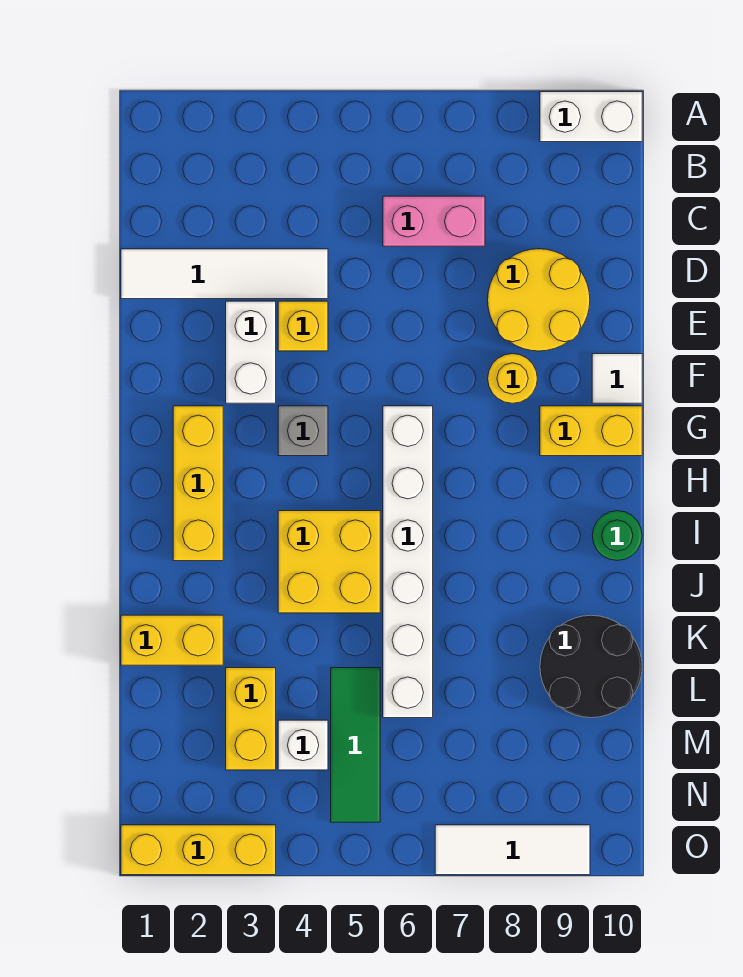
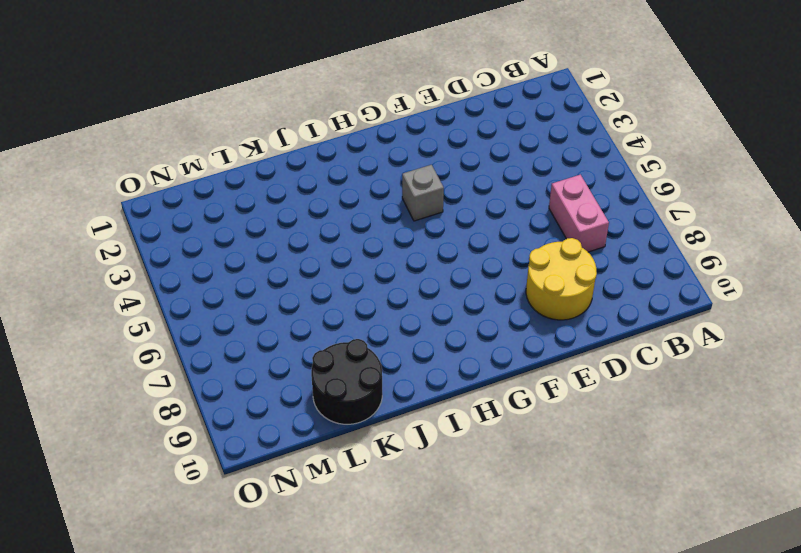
none -> white 1x2 brick [540,92,642,142]
none -> white 1x4 tile [121,249,328,299]
none -> white 1x2 brick [226,301,276,403]

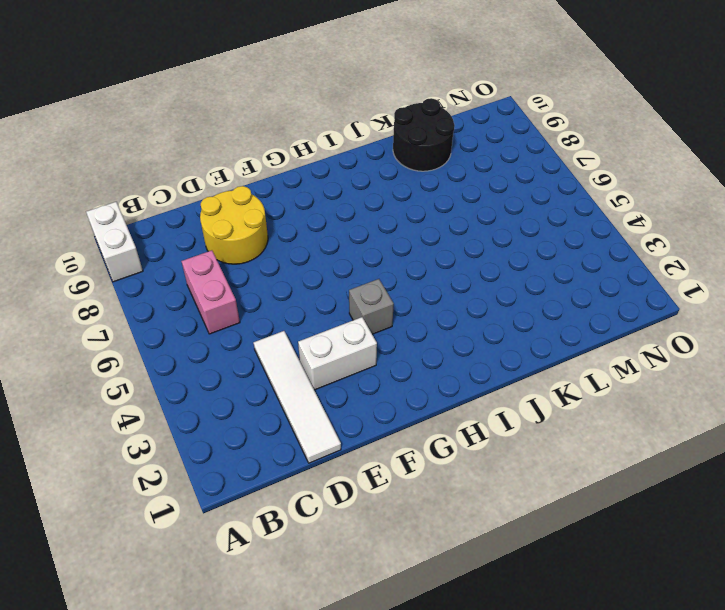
none -> yellow 1x1 brick [278,301,328,351]
none -> yellow 1x1 round brick [488,354,537,403]
none -> white 1x1 tile [592,354,642,403]

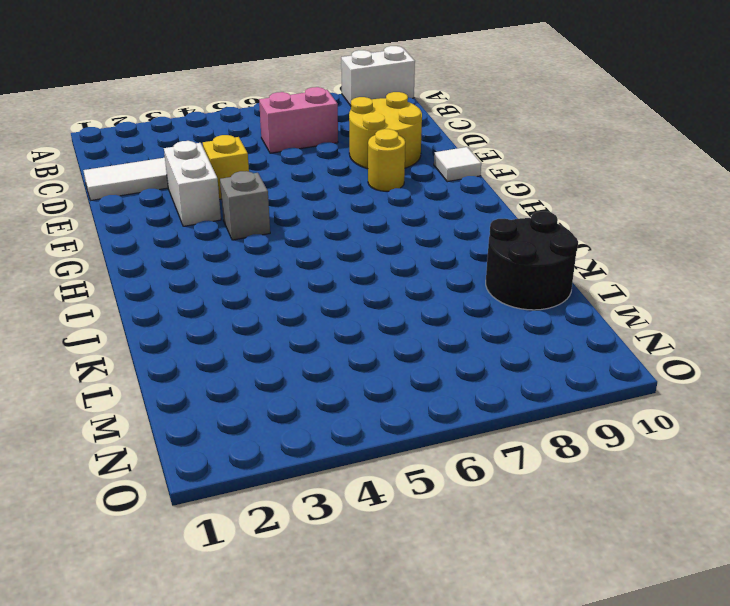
none -> yellow 1x3 brick [173,406,223,561]
none -> white 1x6 brick [383,406,433,718]
none -> yellow 1x2 brick [540,406,642,456]

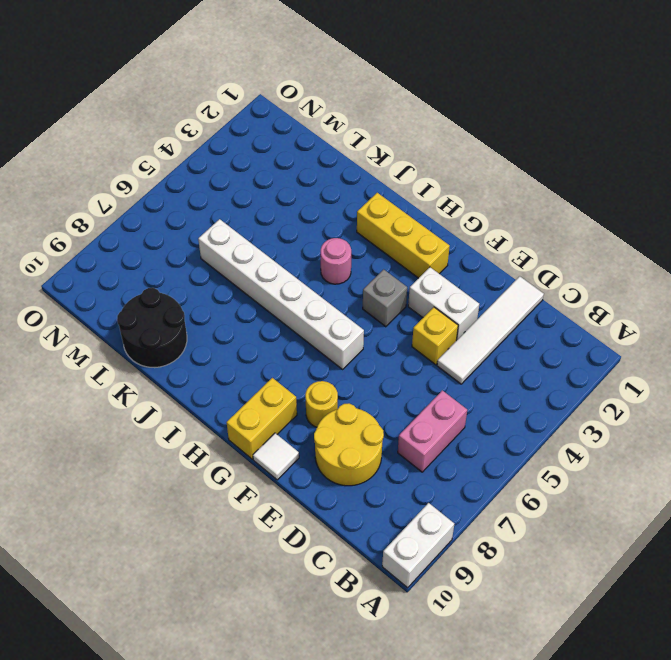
pink 1x1 round brick [321,238,351,284] -> yellow 2x2 brick [278,511,380,613]
none -> green 1x1 round brick [592,511,642,561]
none -> yellow 1x2 brick [121,615,223,665]
none -> yellow 1x2 brick [226,668,276,770]

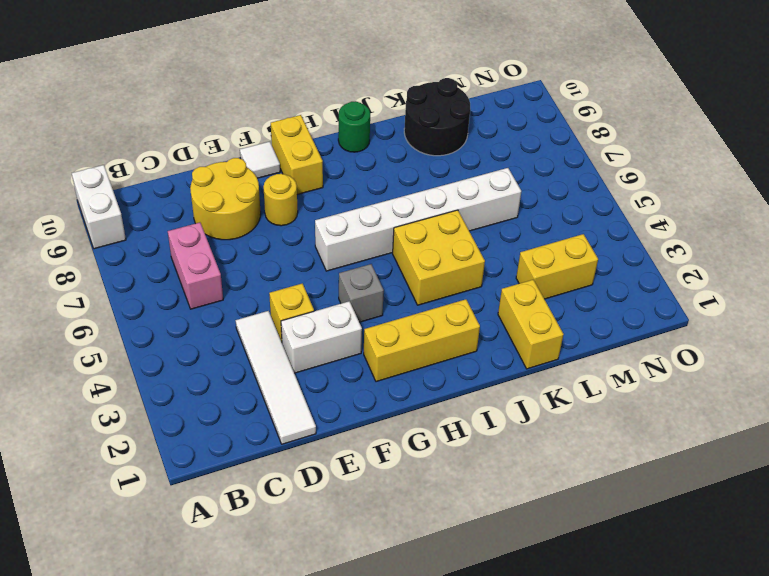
none -> green 1x3 tile [331,668,380,822]
none -> white 1x1 brick [278,720,328,770]
none -> yellow 1x3 brick [121,825,276,875]

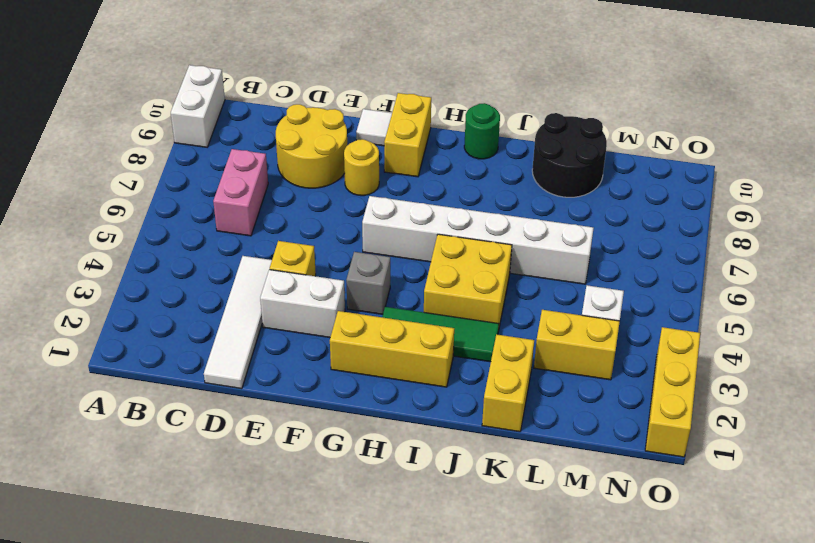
green 1x3 tile [382,307,499,362] -> green 1x3 tile moved to [331,668,380,822]
none -> white 1x3 tile [435,825,590,875]

